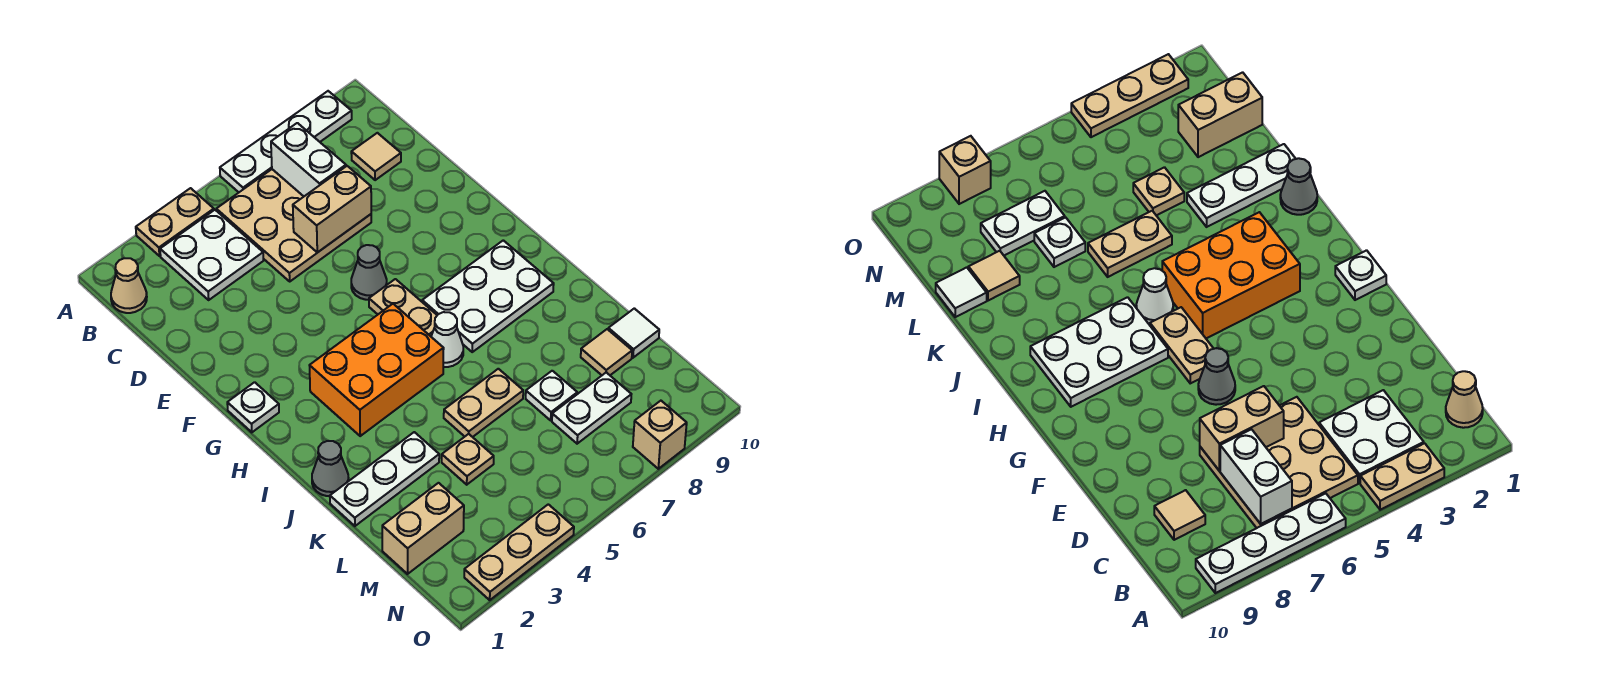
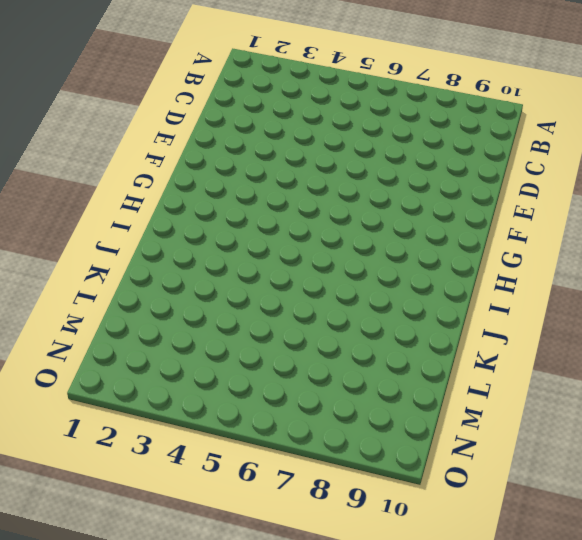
none -> tan 1x2 plate [136,188,214,256]
none -> white 1x4 plate [220,91,352,192]
none -> tan 1x1 cone [111,258,147,313]

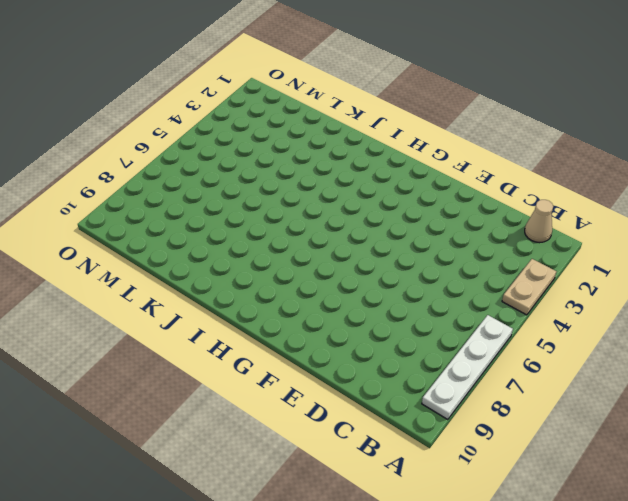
none -> white 2x2 plate [160,210,263,300]
none -> tan 3x3 plate [216,169,371,281]
none -> tan 1x1 tile [351,133,401,180]

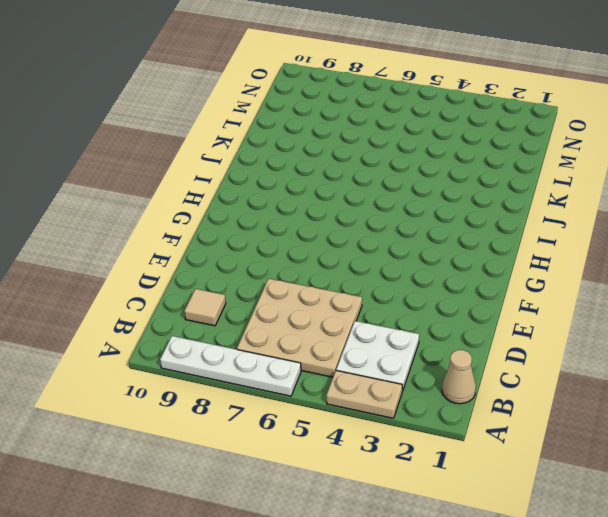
none -> grey 1x1 cone [351,245,387,300]
none -> white 1x1 plate [227,382,279,432]
none -> tan 1x2 plate [369,279,437,336]

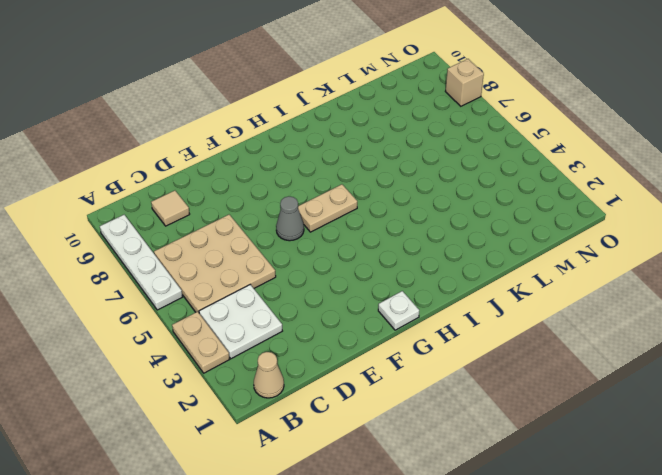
none -> orange 2x3 brick [309,304,444,436]
none -> white 2x3 plate [422,240,554,352]
none -> white 1x1 cone [431,312,463,367]

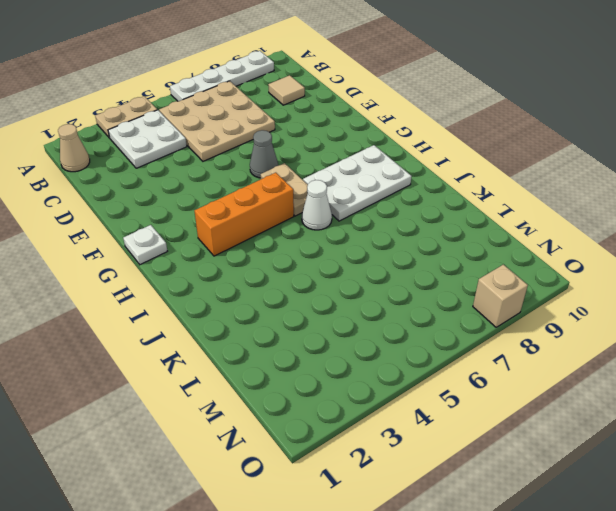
orange 1x3 brick [195,173,294,256] -> orange 2x3 brick [309,304,444,436]
none -> grey 1x1 cone [312,441,349,496]
none -> white 1x3 plate [330,432,439,526]
none -> tan 1x2 plate [444,369,523,437]

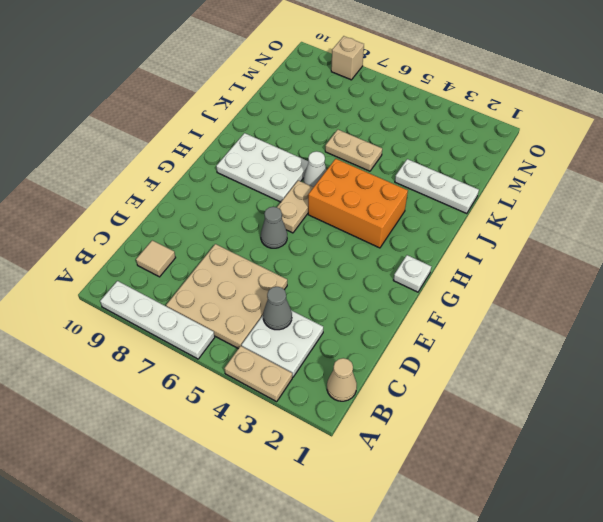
grey 1x1 cone [263,287,292,330] -> grey 1x1 cone moved to [312,441,349,496]
none -> tan 1x1 plate [442,434,494,485]
none -> white 1x1 plate [526,371,577,420]
none -> tan 1x1 tile [581,329,632,375]

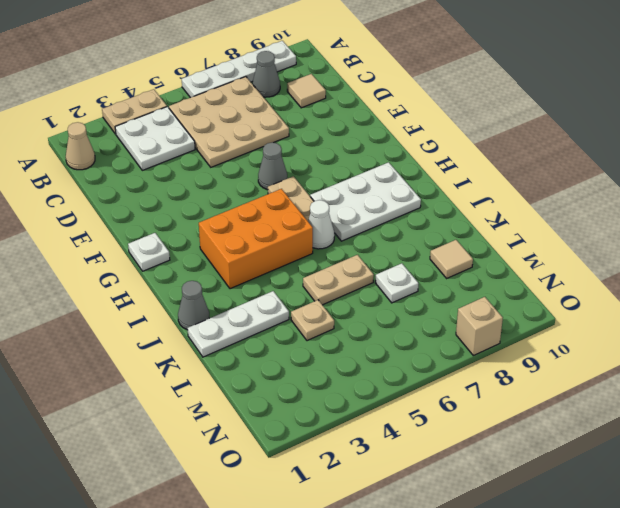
grey 1x1 cone [252,51,280,97] -> none
none -> white 1x1 tile [608,308,659,358]
none -> tan 1x2 brick [382,483,464,574]
none -> white 1x2 plate [552,373,631,444]

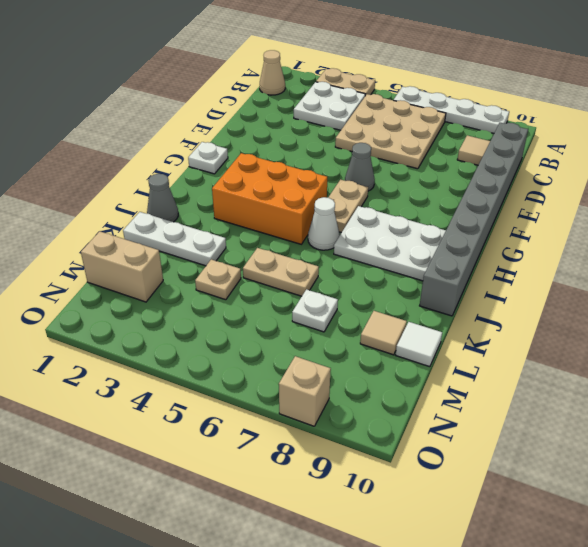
grey 1x8 brick [420,123,528,316] -> none
none -> white 1x2 plate [552,373,631,444]
none -> tan 1x3 plate [464,504,574,600]
none -> white 1x2 brick [271,123,346,196]

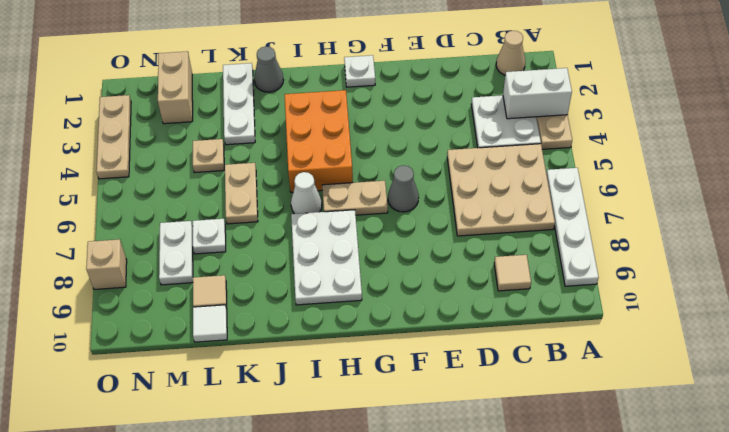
white 1x2 brick [503,68,572,119] -> white 1x2 brick moved to [271,123,346,196]
none -> tan 1x2 brick [293,166,371,253]

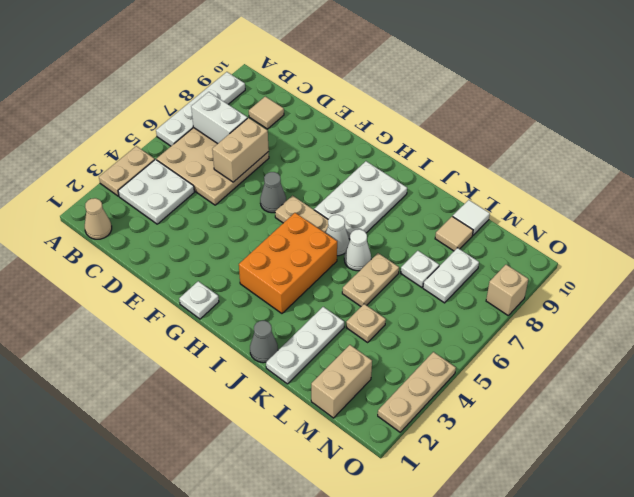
white 1x1 cone [344,229,371,271] -> none

